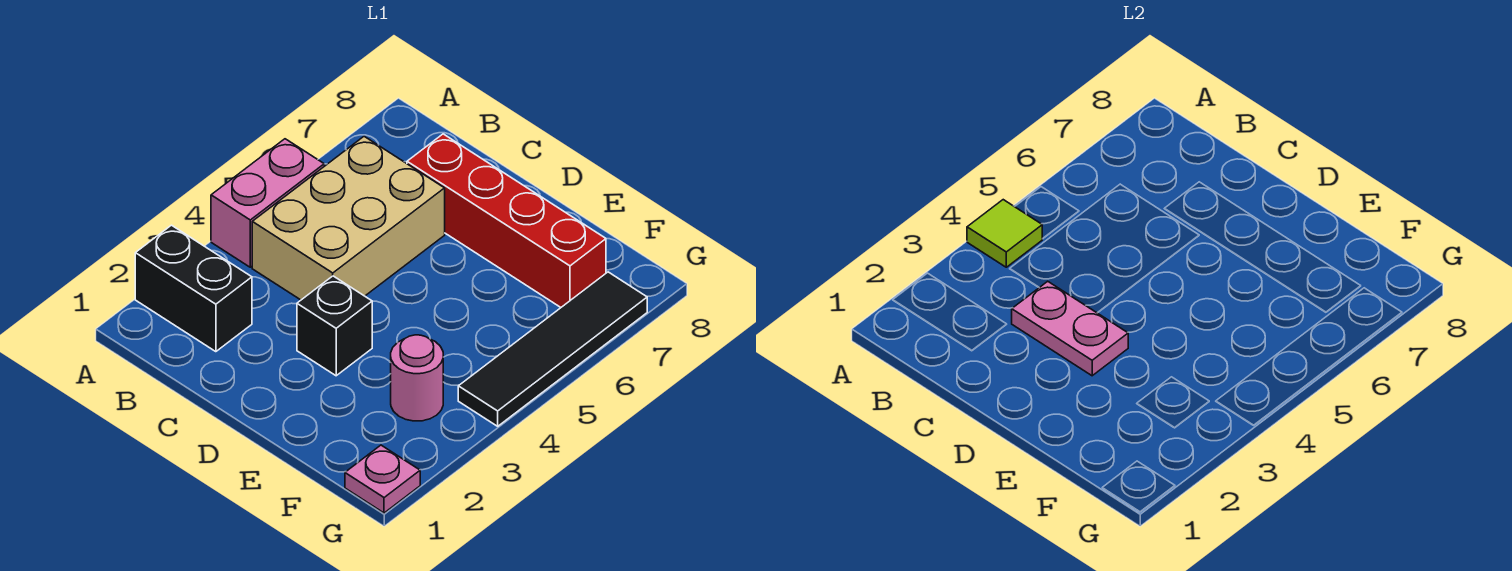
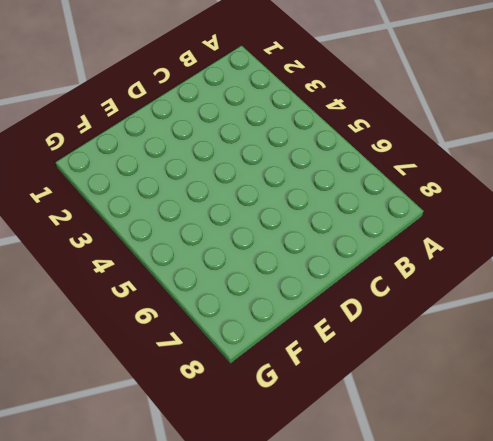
none -> black 1x2 brick [135,225,252,352]
none -> pink 1x2 brick [211,139,324,267]

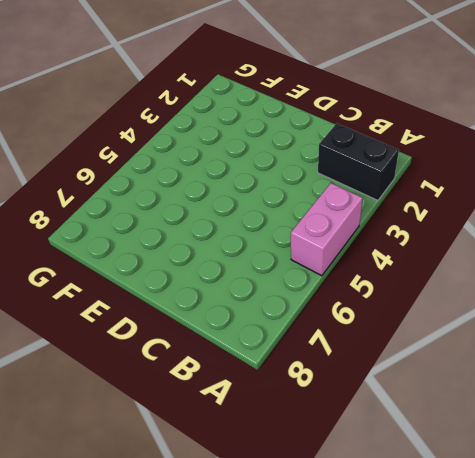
none -> tan 2x3 brick [252,136,445,300]
none -> red 1x4 brick [407,134,606,307]

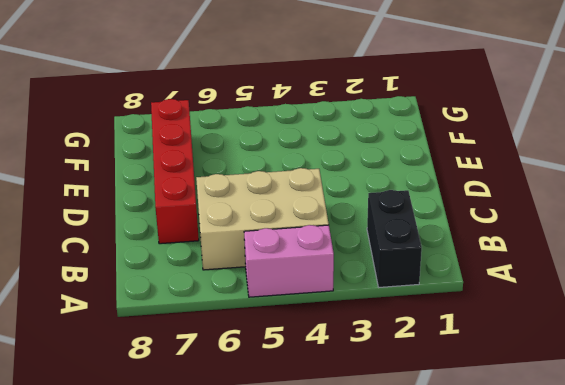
none -> black 1x1 brick [297,276,372,376]
none -> pink 1x1 round brick [391,335,443,421]

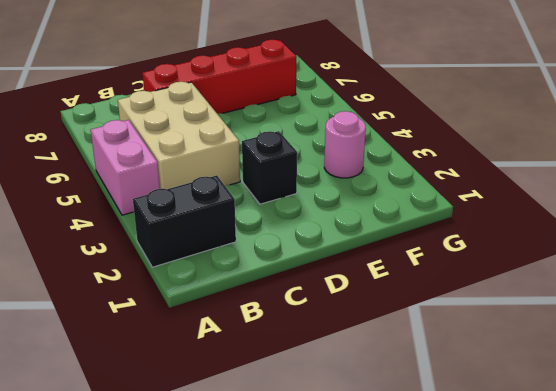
none -> pink 1x1 plate [345,445,420,513]
none -> black 1x4 tile [458,272,647,426]

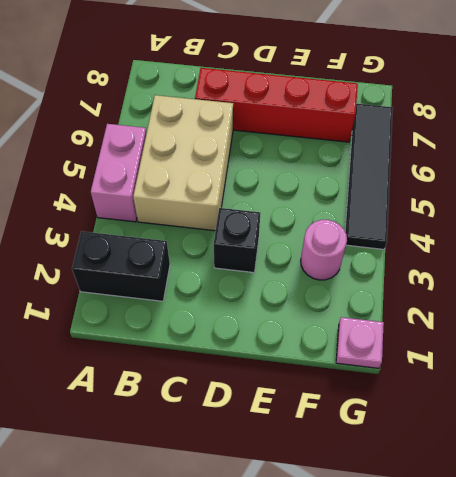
none -> lime 1x1 tile [967,200,1042,267]
none -> pink 1x2 plate [1012,281,1128,376]

